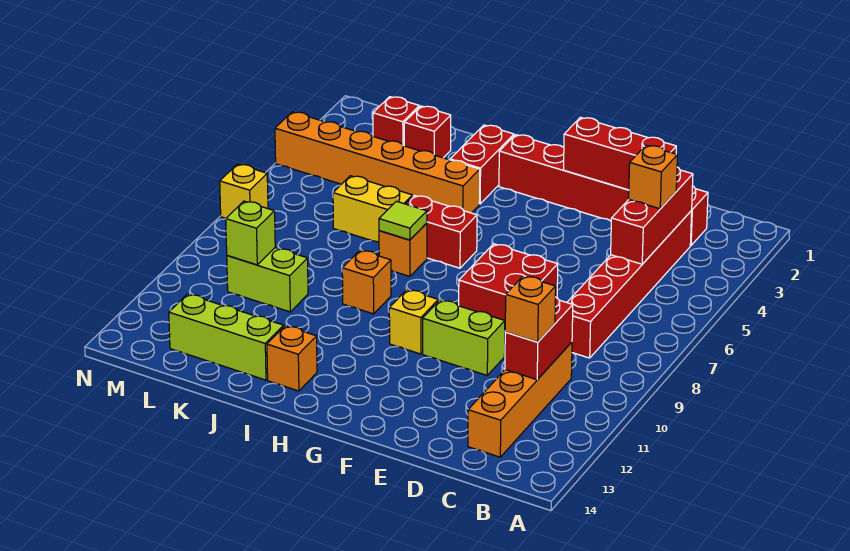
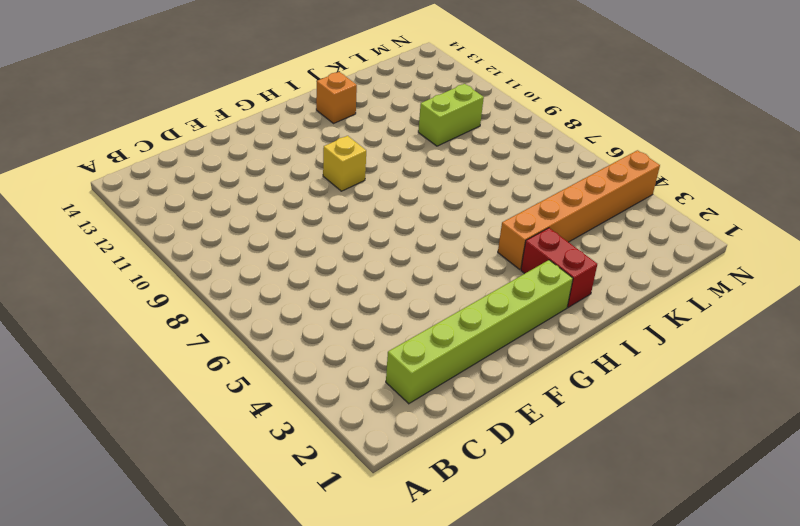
lime 1x6 brick [386,260,573,404] -> red 1x6 brick [499,135,708,245]
none -> red 1x6 brick [567,211,692,358]
none -> orange 1x4 brick [468,342,572,457]
none -> red 2x2 brick [459,244,558,320]

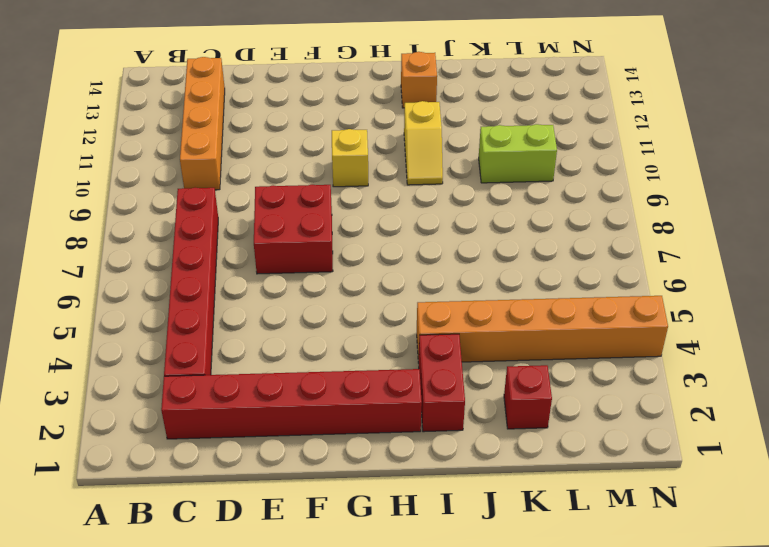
yellow 1x2 slope [404,101,443,185] -> none
none -> lime 1x2 brick [423,300,505,375]
none -> red 1x2 brick [406,196,477,268]
none -> orange 1x1 brick [379,223,427,276]

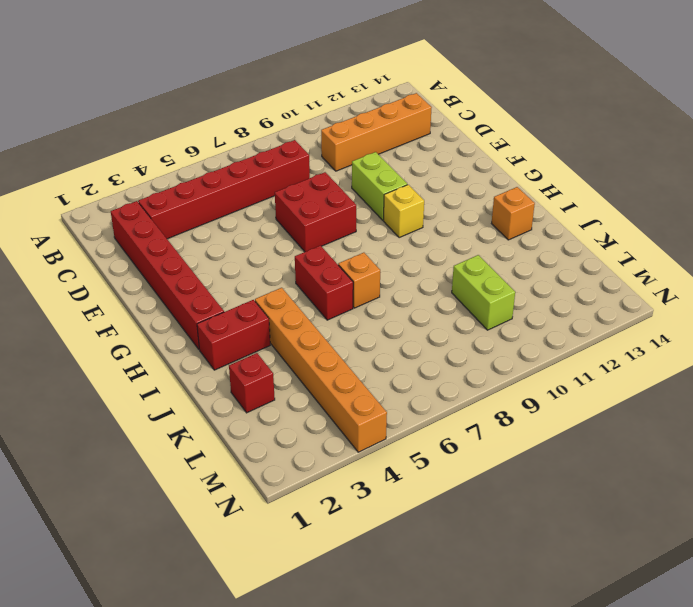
none -> orange 1x1 brick [342,250,391,314]
none -> yellow 1x2 brick [333,176,413,243]
none -> lime 1x3 brick [169,294,284,380]

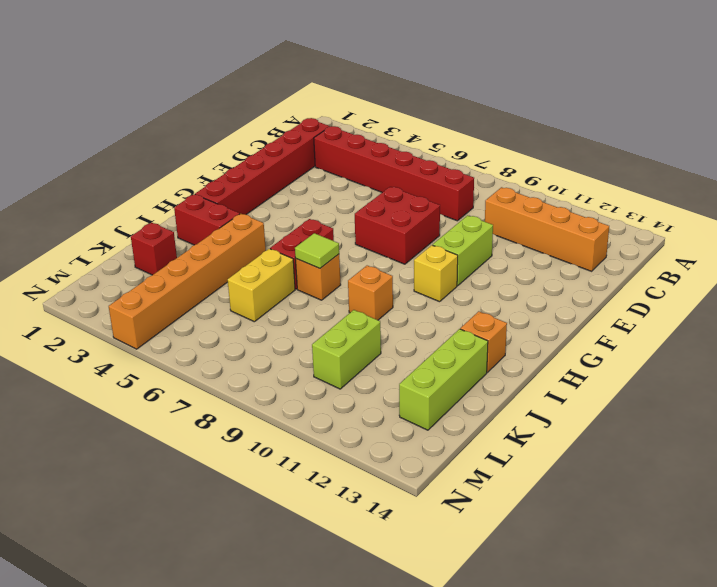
none -> red 1x1 brick [373,97,419,146]
none -> yellow 1x1 brick [220,164,268,218]
none -> red 1x3 brick [611,167,693,264]

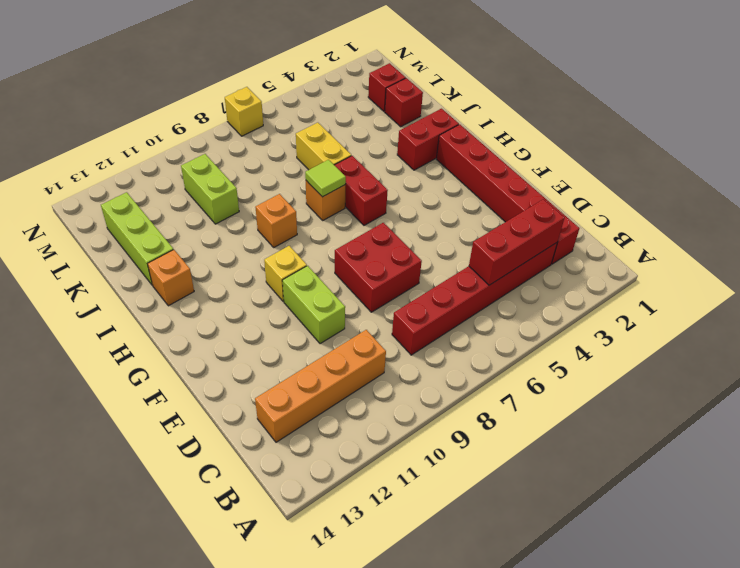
none -> orange 1x6 brick [275,112,480,213]
none -> red 1x2 brick [505,297,573,380]
none -> red 1x3 brick [564,117,676,190]

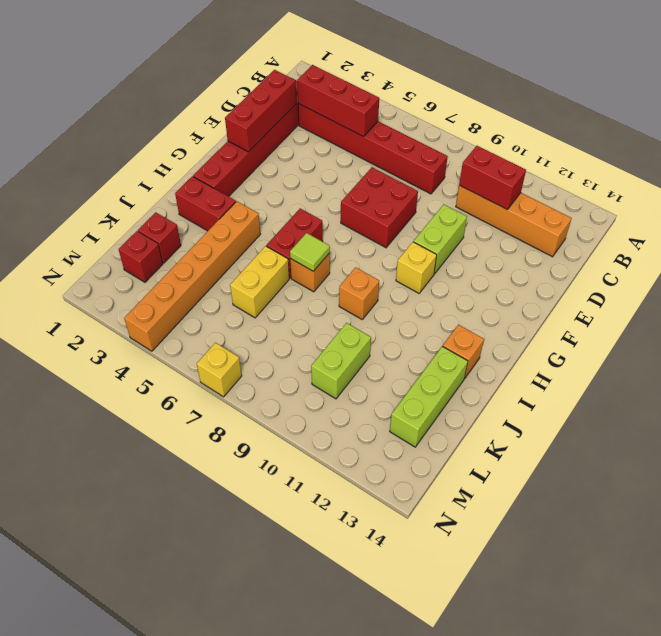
none -> lime 1x1 brick [226,201,275,265]
none -> orange 1x1 brick [629,145,677,209]
none -> orange 1x1 brick [505,276,556,342]

